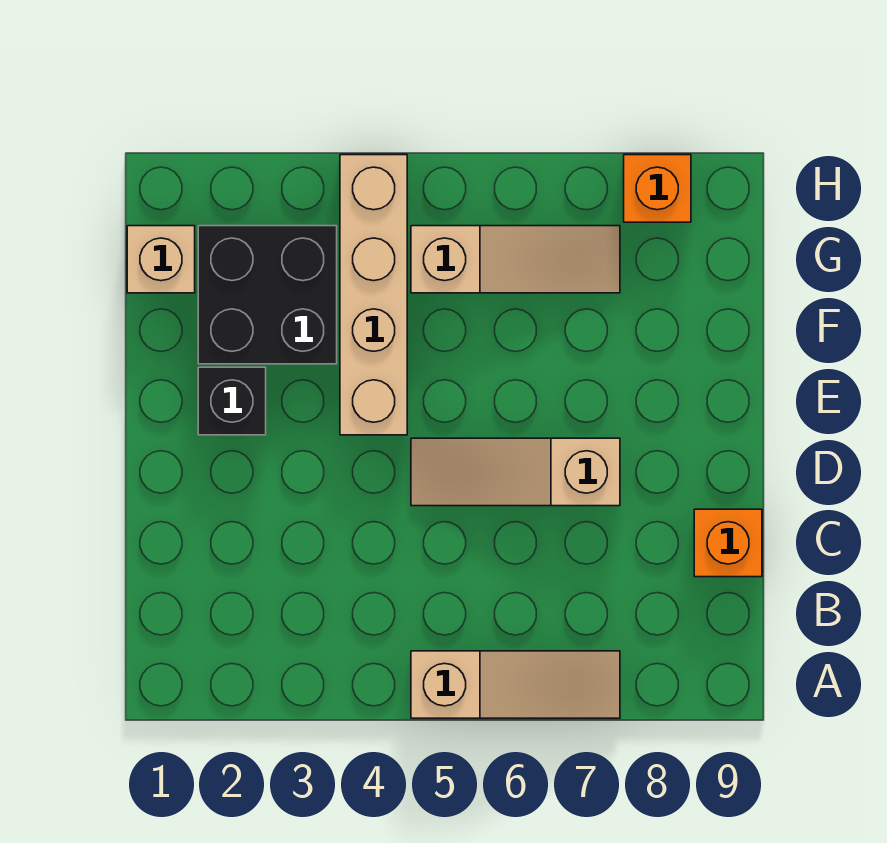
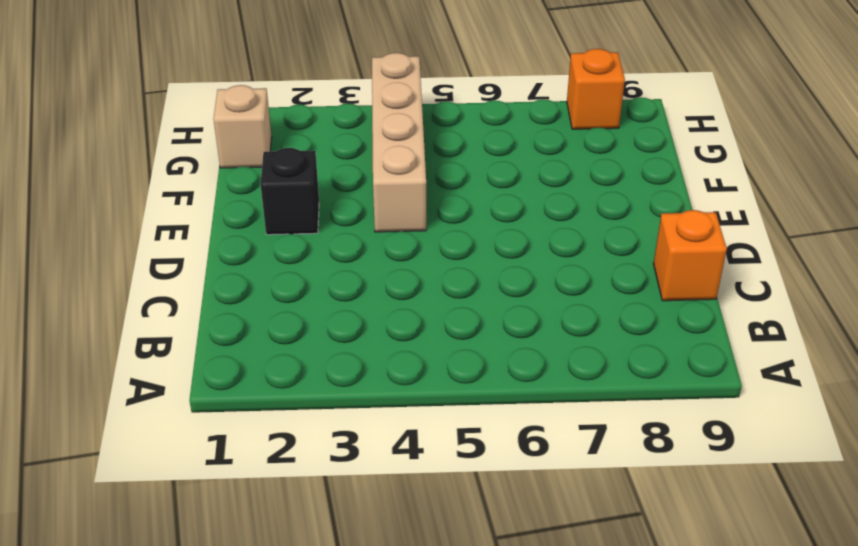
none -> tan 1x3 slope [411,651,620,718]
none -> tan 1x3 slope [411,438,620,506]

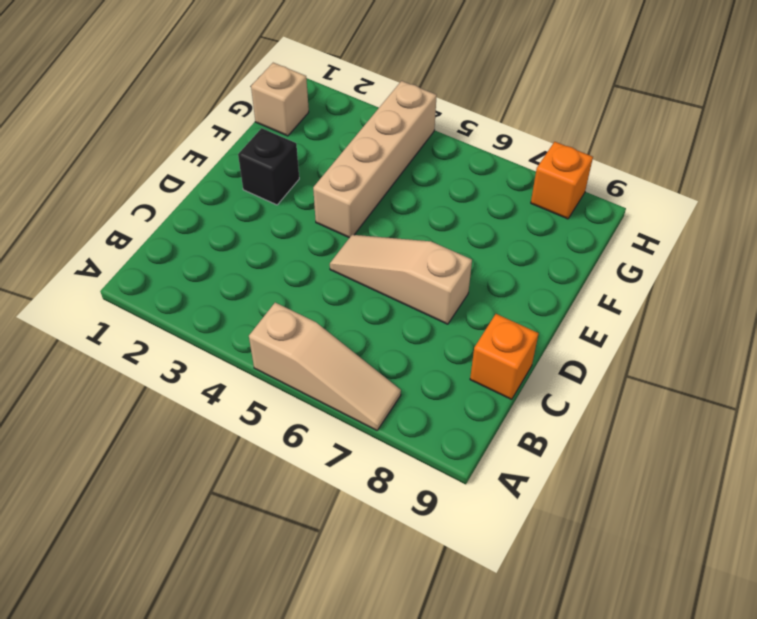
none -> black 2x2 brick [198,226,337,364]
none -> tan 1x3 slope [411,226,620,293]

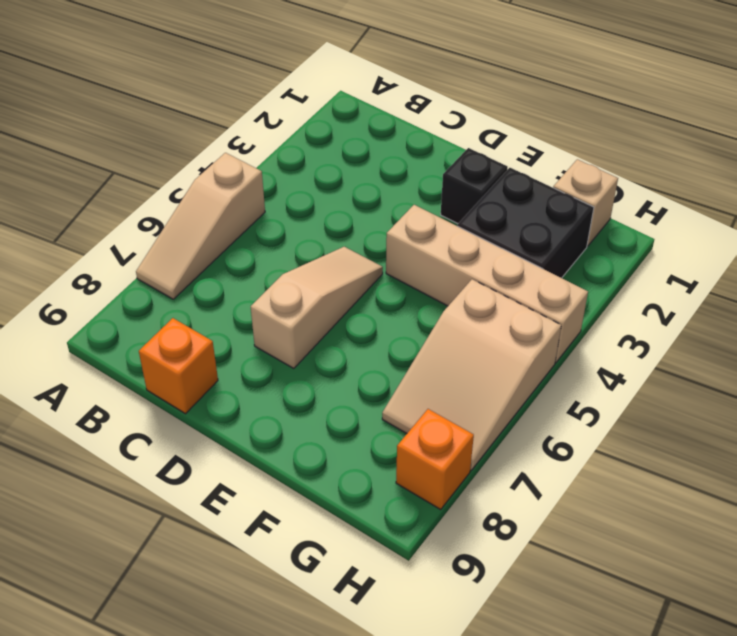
tan 2x3 slope [382,279,561,470] -> tan 1x3 slope [411,226,620,293]

